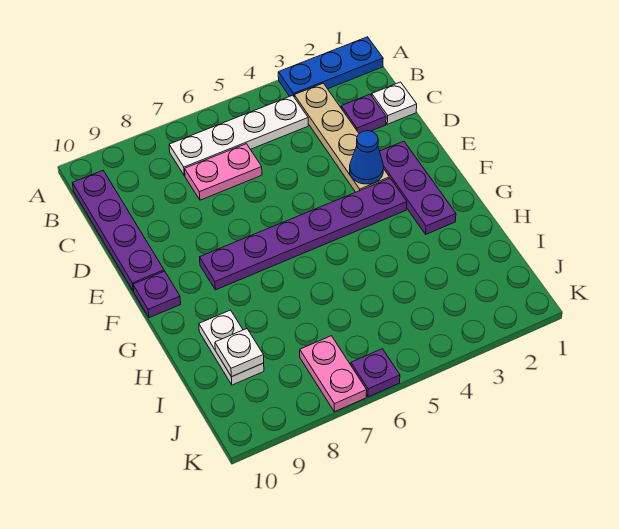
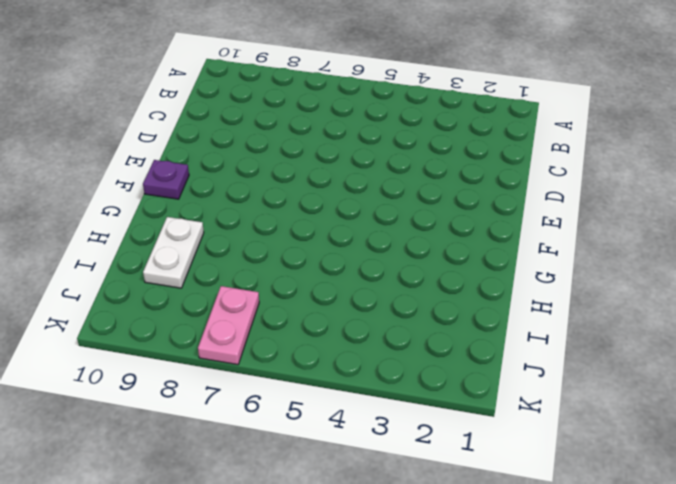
none -> blue 1x3 plate [278,37,383,96]
none -> tan 1x4 plate [294,83,389,192]
none -> white 1x4 plate [169,95,308,176]

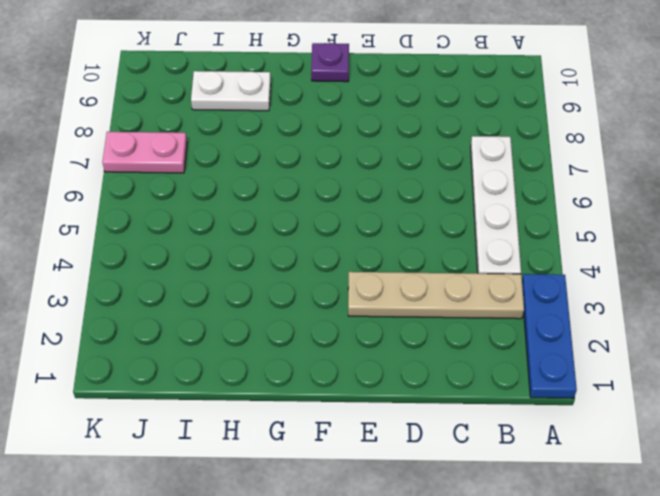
none -> purple 1x4 plate [73,171,164,291]
none -> white 1x1 plate [372,82,417,124]
none -> purple 1x1 plate [341,94,386,134]

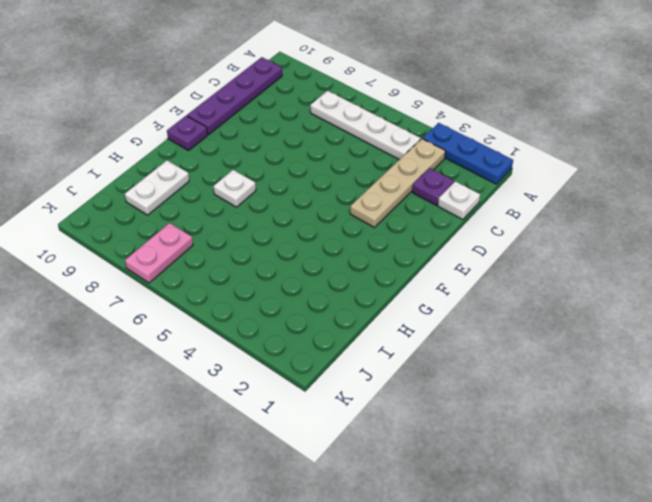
white 1x1 plate [214,170,256,207] -> white 1x1 plate moved to [215,329,264,377]
none -> pink 1x2 plate [185,144,262,200]
none -> purple 1x3 plate [380,141,456,234]
none -> purple 1x6 plate [200,178,407,290]

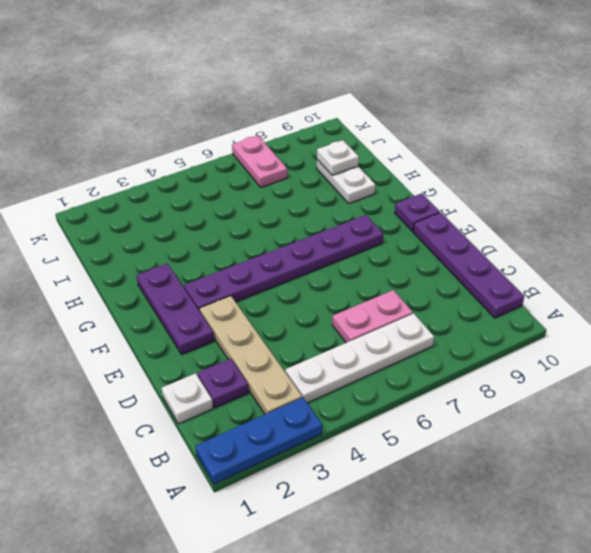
none -> purple 1x1 plate [351,349,400,397]
none -> blue 1x1 cone [350,131,383,184]

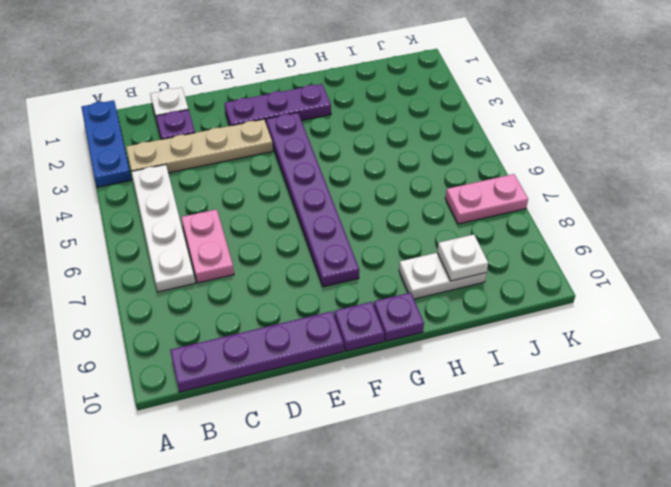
purple 1x1 plate [374,293,424,341] -> purple 1x1 plate moved to [351,349,400,397]
none -> blue 1x1 cone [350,131,383,184]

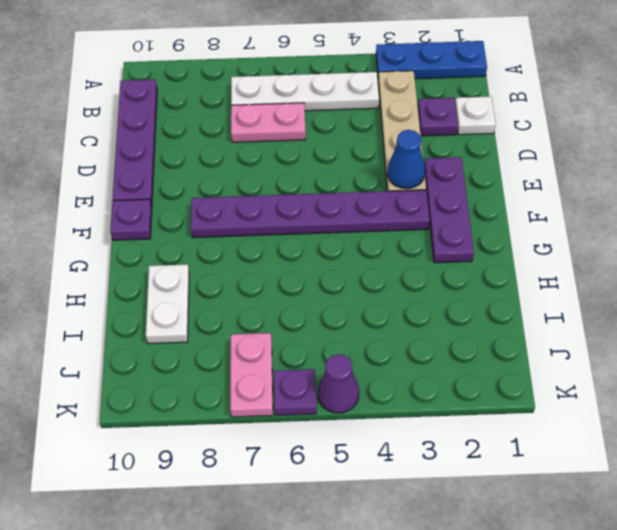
purple 1x1 cone [318,354,359,413] -> none
none -> white 1x1 plate [215,329,264,377]

